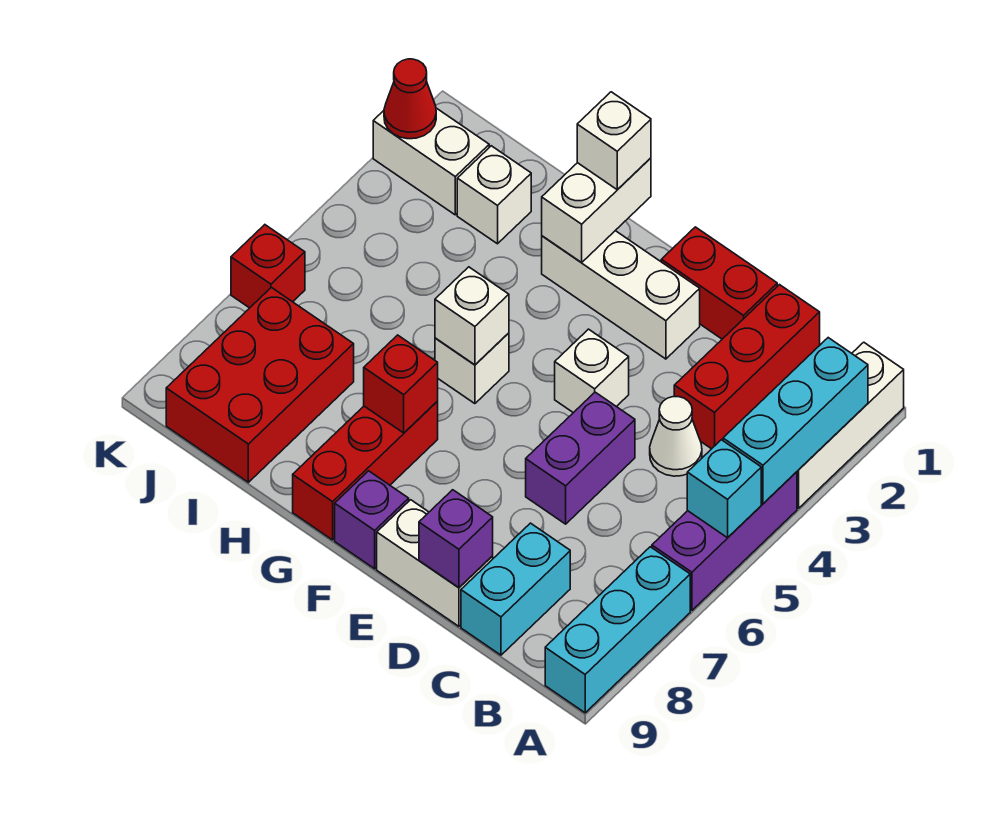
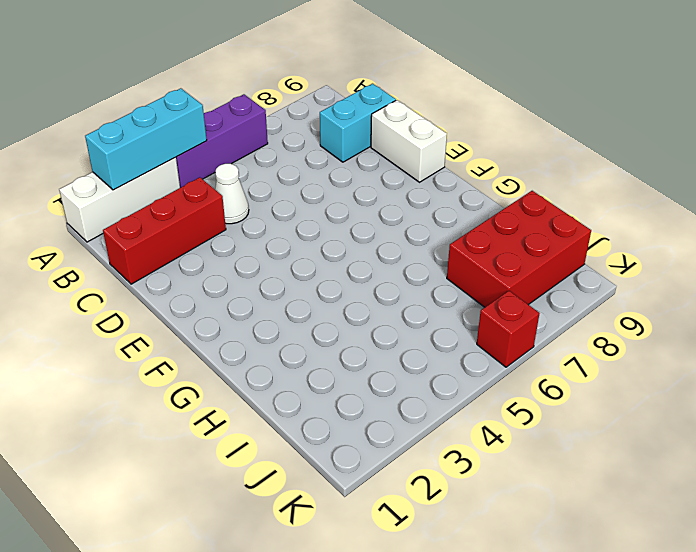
none -> cyan 1x3 brick [545,547,690,713]
none -> red 1x2 brick [661,227,777,339]
none -> purple 1x2 brick [526,392,635,524]

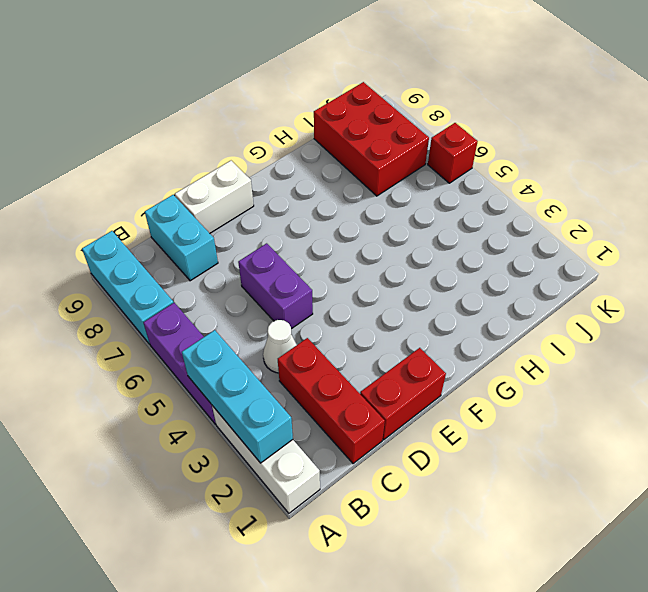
none -> white 1x3 brick [542,231,700,359]
none -> white 1x1 brick [555,329,629,413]
none -> purple 1x1 brick [335,471,409,569]

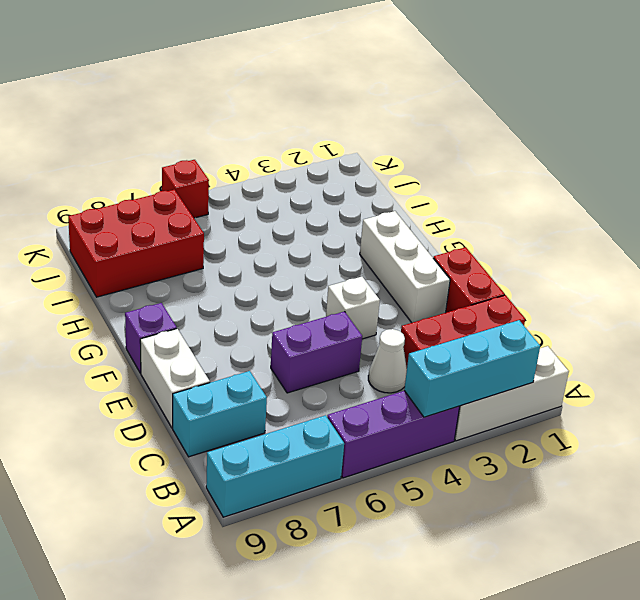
none -> white 1x1 brick [435,333,509,404]
none -> red 1x3 brick [293,401,438,540]
none -> white 1x1 brick [457,146,531,244]

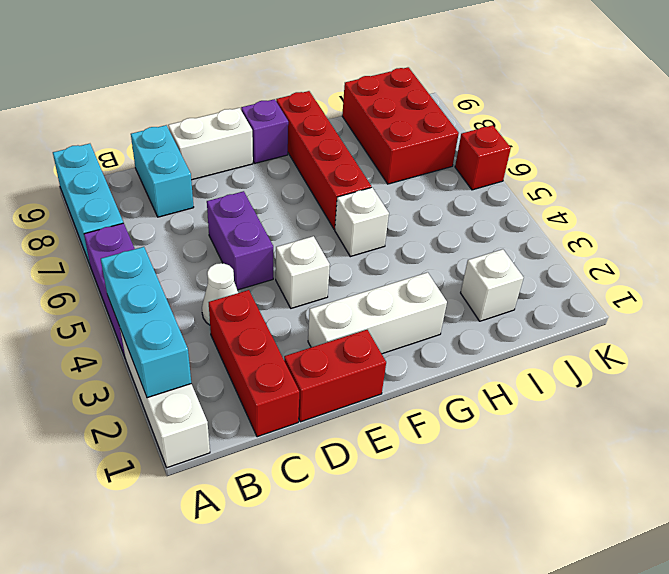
red 1x4 brick [276,91,371,229] -> red 1x3 brick [293,401,438,540]
none -> white 1x2 brick [373,108,489,215]
none -> cyan 1x1 brick [687,440,761,538]
none -> purple 1x1 brick [419,490,493,588]

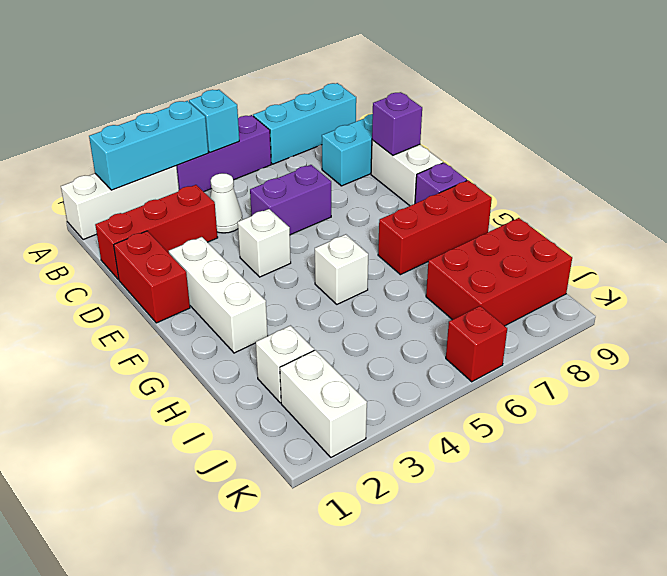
none -> white 1x2 brick [542,158,651,263]
none -> white 1x1 brick [435,267,509,365]
none -> red 1x1 brick [364,335,438,433]

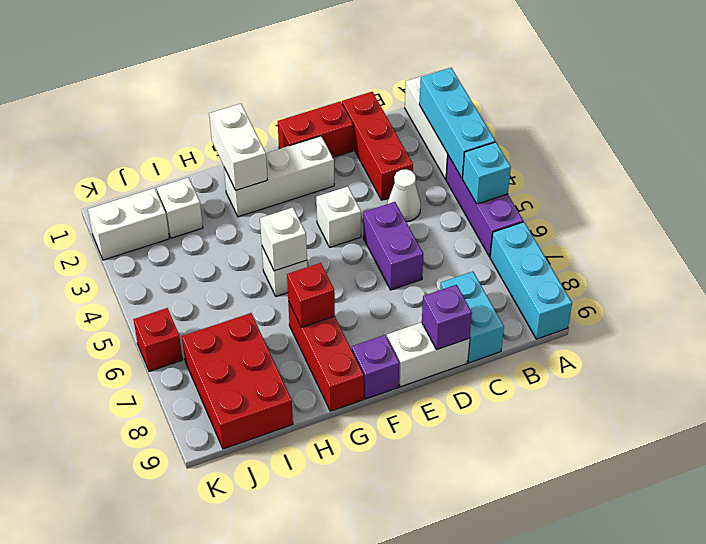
none -> red 1x1 cone [384,59,436,139]
none -> white 1x1 brick [577,92,651,190]

